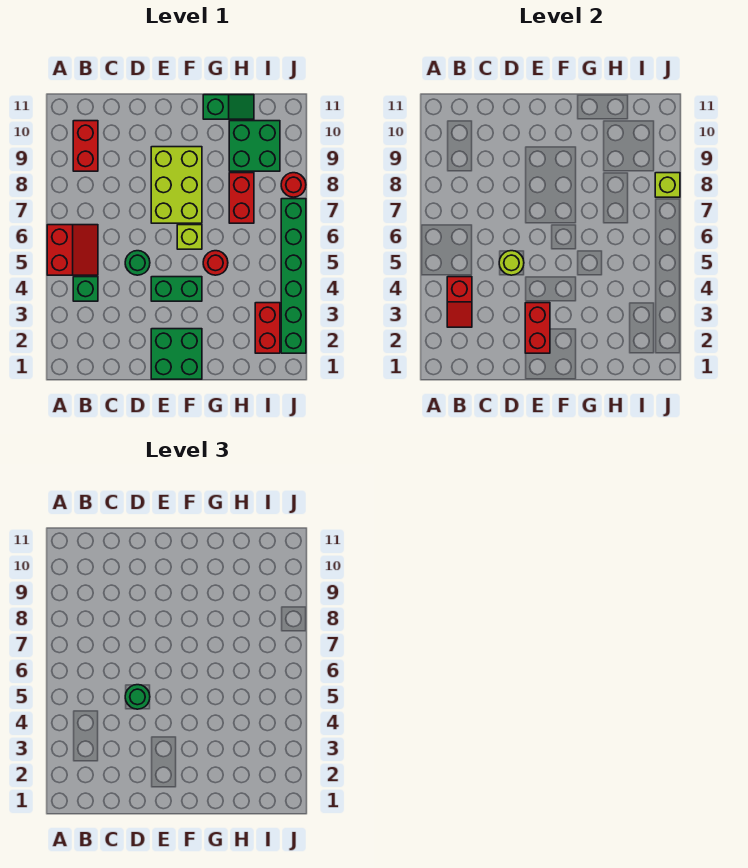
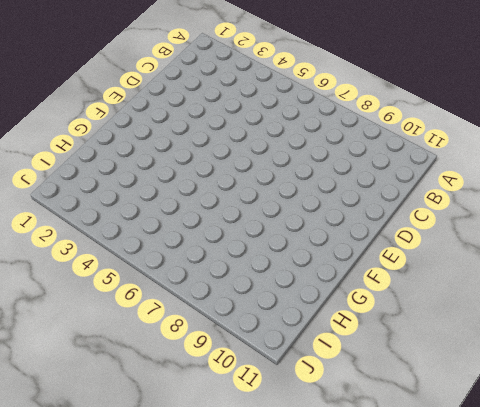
none -> red 2x2 slope [47,225,98,275]
none -> green 1x1 brick [73,277,98,301]
none -> red 1x2 brick [73,121,98,171]

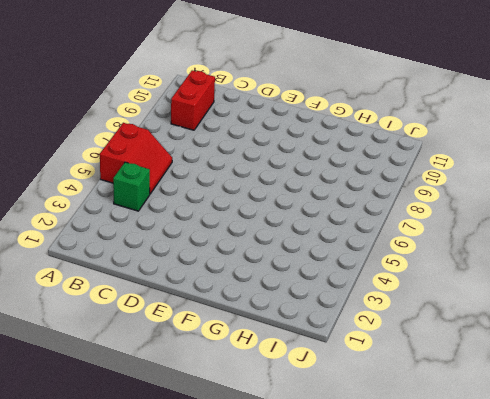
none -> green 1x1 round brick [125,251,150,275]
none -> green 2x2 brick [151,329,202,379]
none -> green 1x2 brick [151,277,202,301]

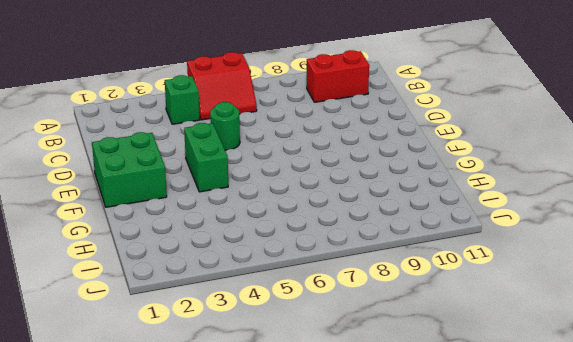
none -> lime 2x3 brick [151,147,202,223]
none -> lime 1x1 brick [177,225,202,249]
none -> red 1x1 round brick [203,251,228,275]

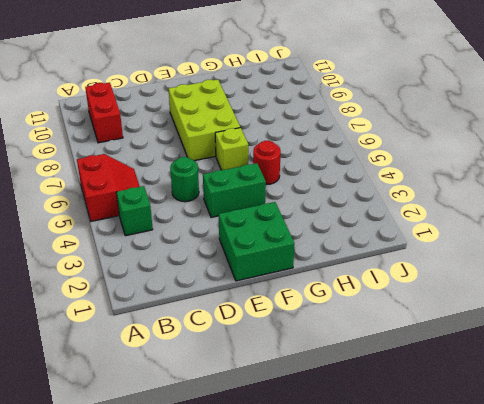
none -> green 1x2 slope [203,95,254,119]
none -> red 1x2 brick [229,173,254,223]
none -> green 2x2 brick [229,121,280,171]

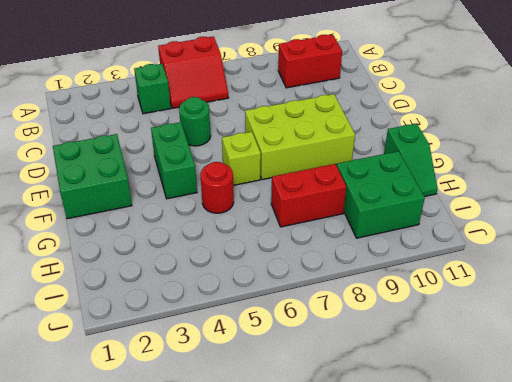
none -> red 1x2 brick [255,303,280,353]
none -> green 1x6 brick [281,199,306,353]
none -> red 1x1 round brick [281,173,306,197]

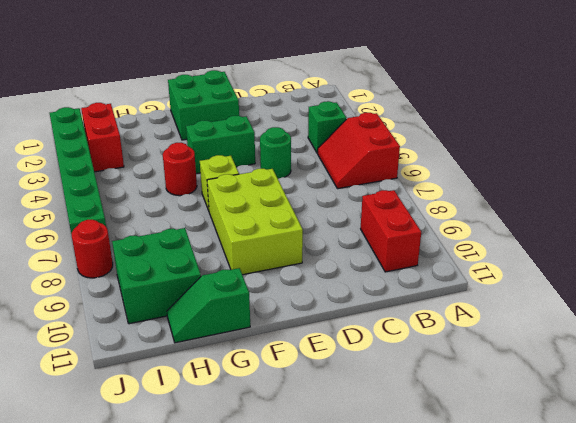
none -> red 1x2 brick [229,173,254,223]
none -> red 1x2 slope [447,277,472,327]
none -> lime 1x1 round brick [499,251,524,275]

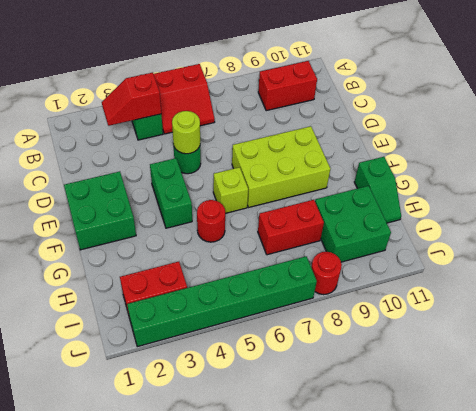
none -> red 1x2 brick [525,303,550,353]
none -> lime 1x1 brick [655,173,680,197]
none -> green 1x1 round brick [125,685,150,709]

